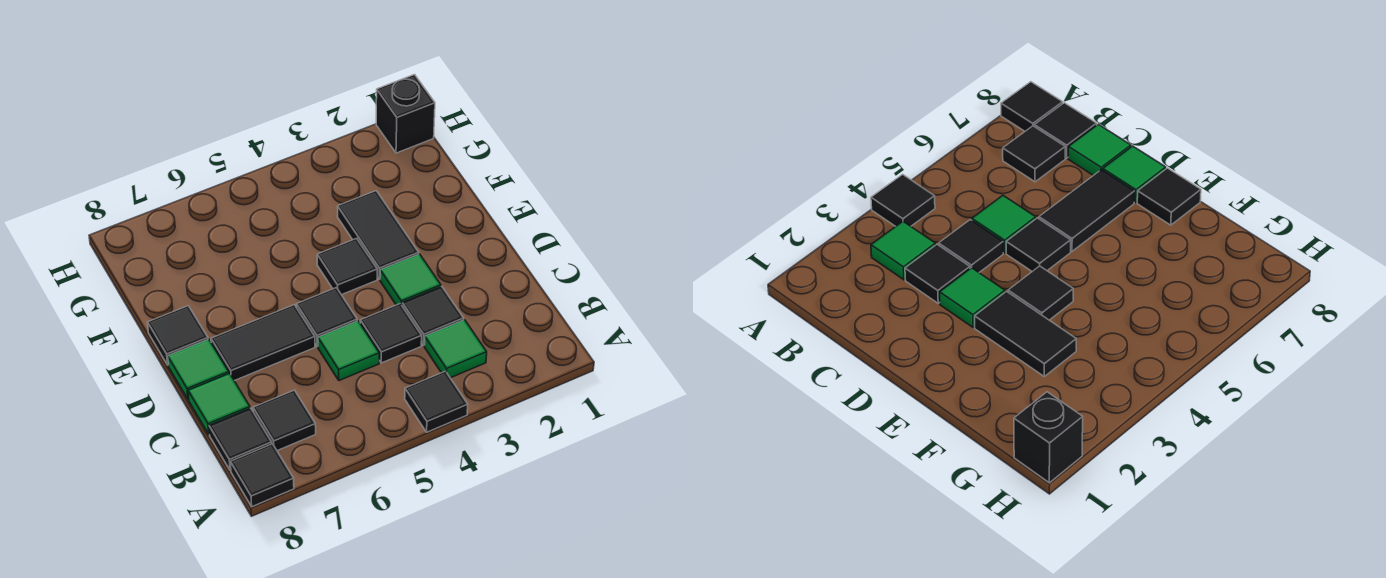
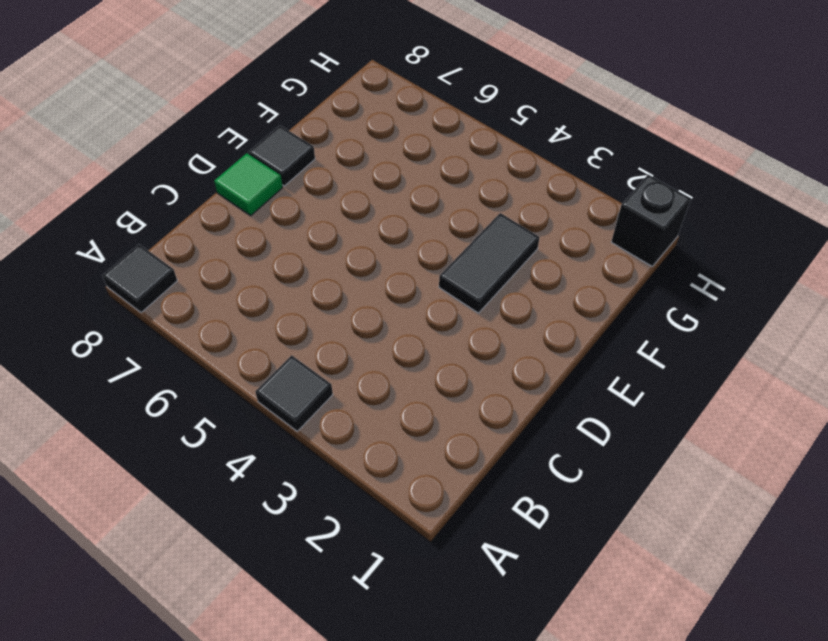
none -> green 1x1 tile [424,320,487,378]
none -> black 1x1 tile [253,390,316,451]
none -> black 1x1 tile [209,408,272,470]

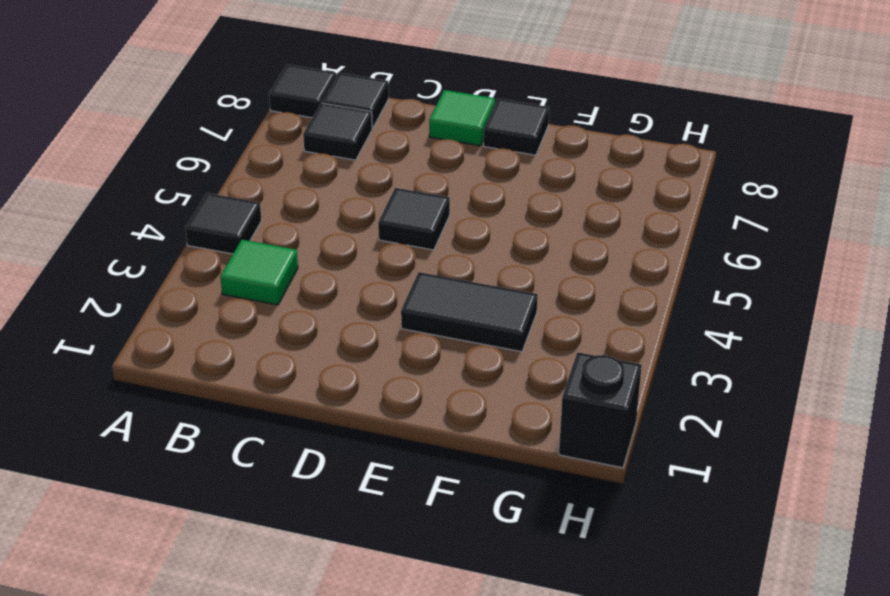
none -> black 1x1 tile [402,287,464,345]
none -> black 1x1 tile [360,304,422,363]
none -> green 1x1 tile [318,321,379,380]

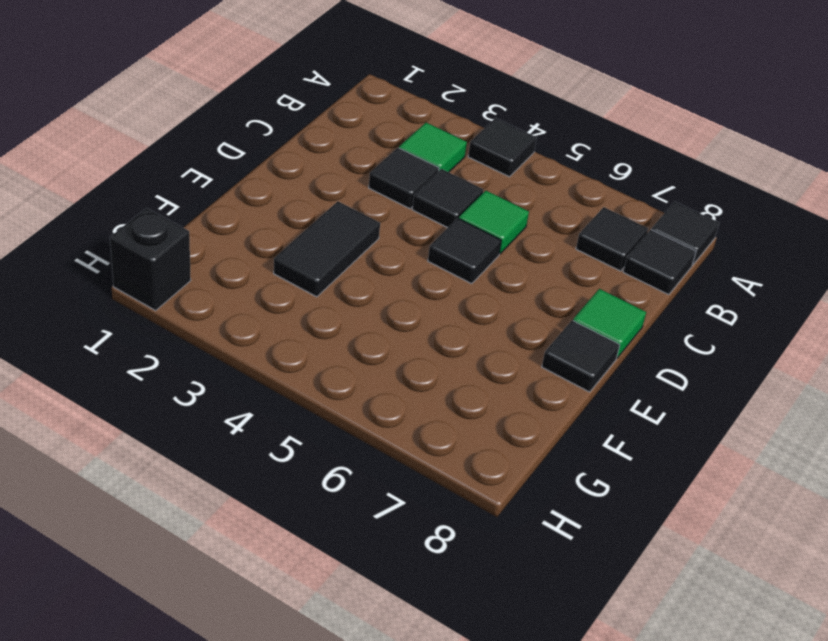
none -> green 1x1 tile [188,373,250,434]
none -> green 1x1 tile [380,254,441,305]
none -> black 1x2 tile [211,305,315,381]

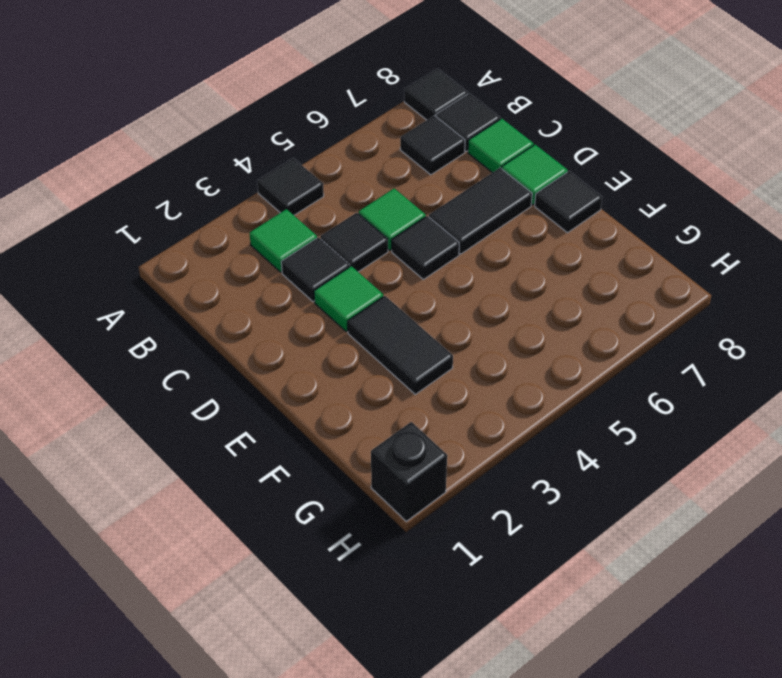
none -> black 1x1 tile [317,238,377,295]

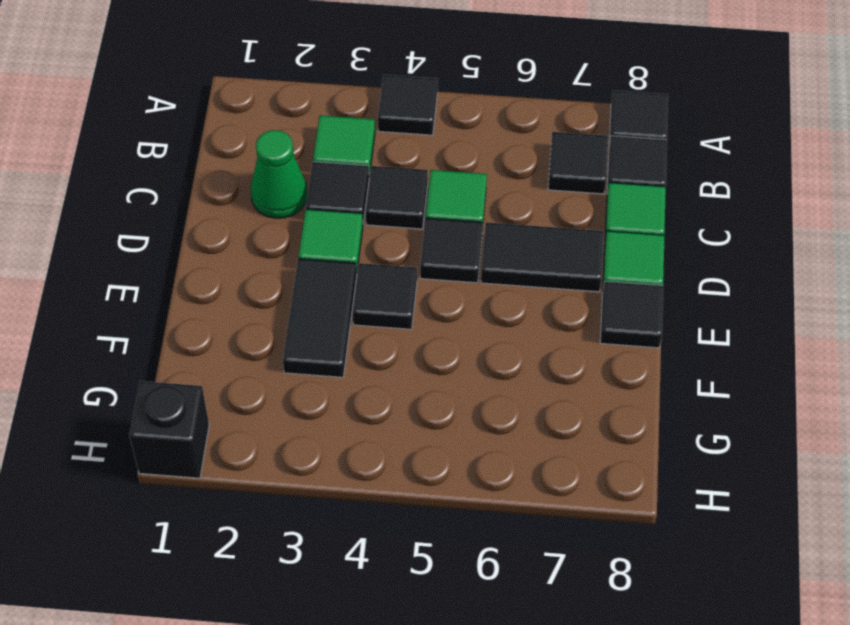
green 1x1 cone [251,130,307,218] -> none

